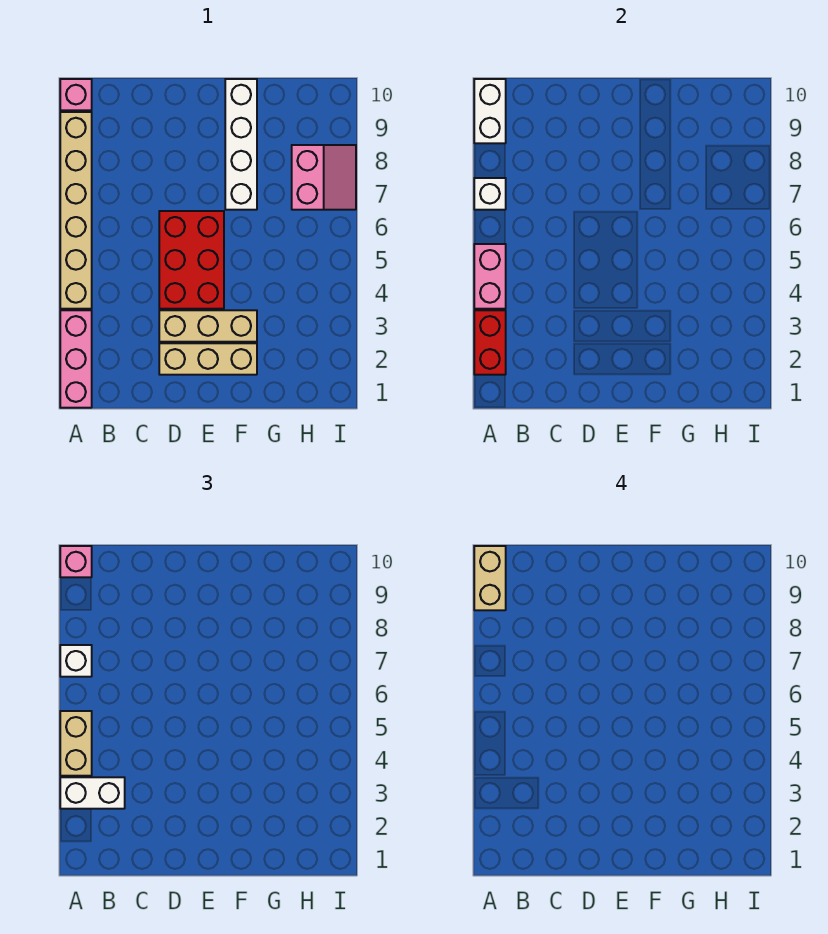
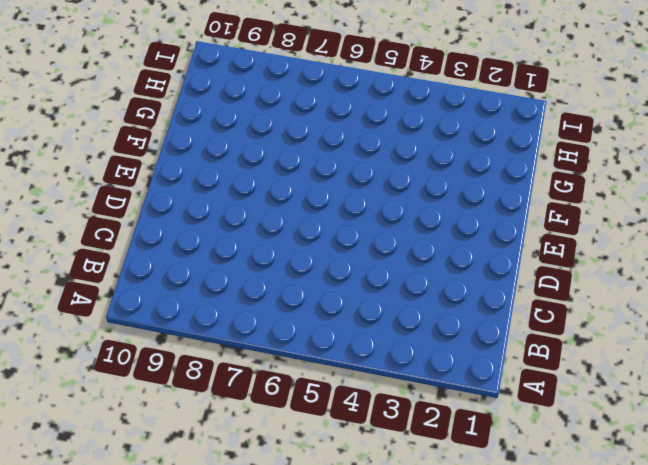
none -> pink 1x3 brick [60,310,92,408]
none -> tan 1x6 brick [60,112,92,309]
none -> pink 1x1 brick [60,79,92,110]

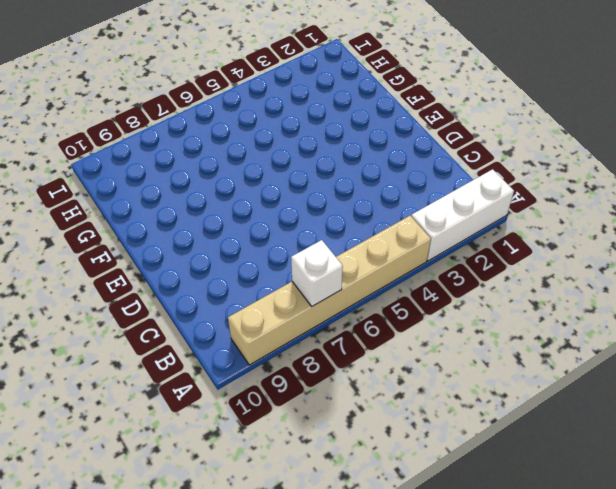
white 1x3 brick [411,169,514,261] -> pink 1x3 brick [60,310,92,408]
none -> pink 1x1 brick [60,79,92,110]
none -> tan 1x3 brick [159,343,257,375]
none -> tan 1x3 brick [159,310,257,342]

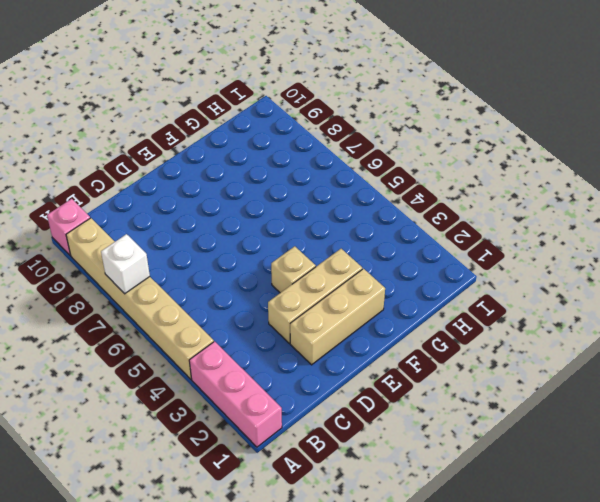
tan 1x1 brick [271,246,316,293] -> red 2x3 brick [159,211,224,309]
none -> white 1x4 brick [225,79,257,210]
none -> pink 2x2 slope [292,145,356,210]
none -> red 1x2 brick [474,310,506,375]

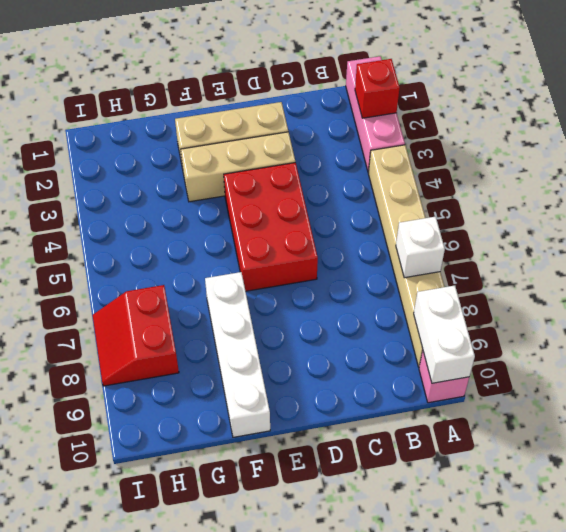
red 1x1 brick [355,59,400,118] -> red 1x2 brick [474,310,506,375]
red 2x2 slope [93,285,179,386] -> pink 2x2 slope [292,145,356,210]
none -> pink 1x2 brick [474,244,506,309]
none -> white 1x2 brick [60,777,125,809]
none -> tan 1x2 brick [60,711,92,776]

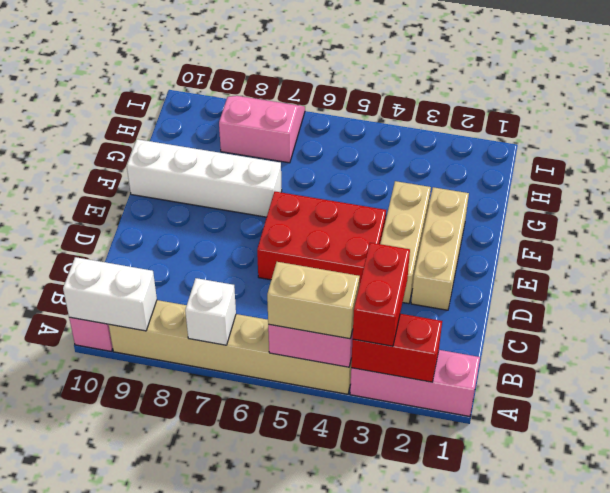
red 1x2 brick [353,243,410,346] -> white 1x2 brick [60,777,125,809]
none -> white 1x1 brick [60,645,92,677]
none -> pink 1x1 brick [60,546,92,577]
none -> tan 1x2 brick [474,546,506,610]

